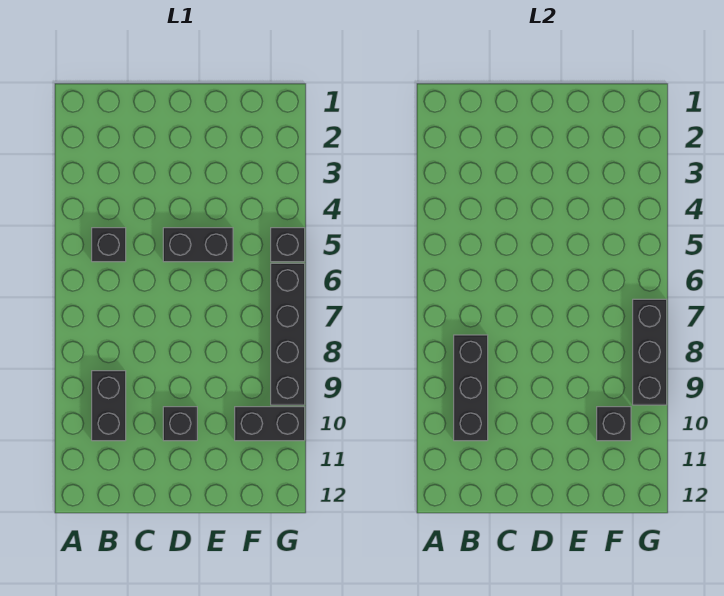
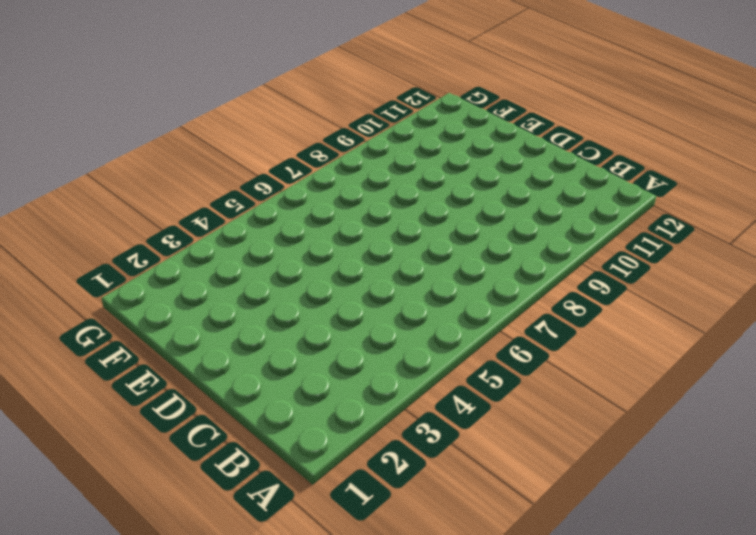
none -> black 1x1 brick [92,228,126,262]
none -> black 1x2 brick [92,371,126,441]

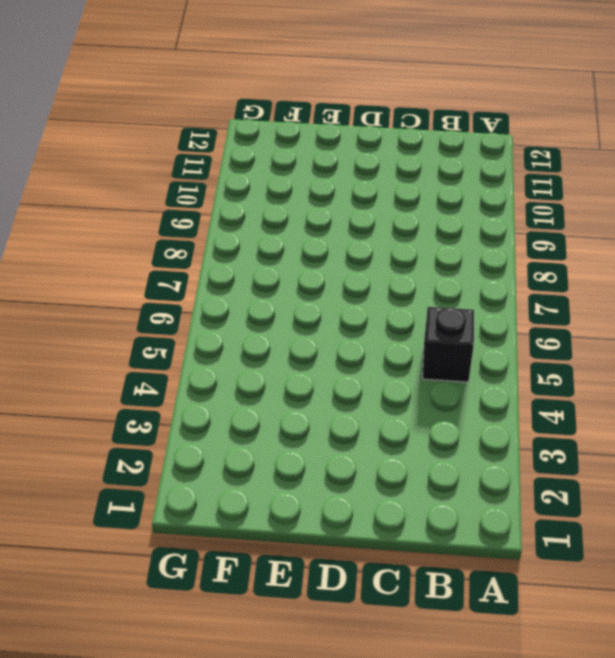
none -> black 1x2 brick [92,371,126,441]
none -> black 1x2 brick [163,228,233,262]

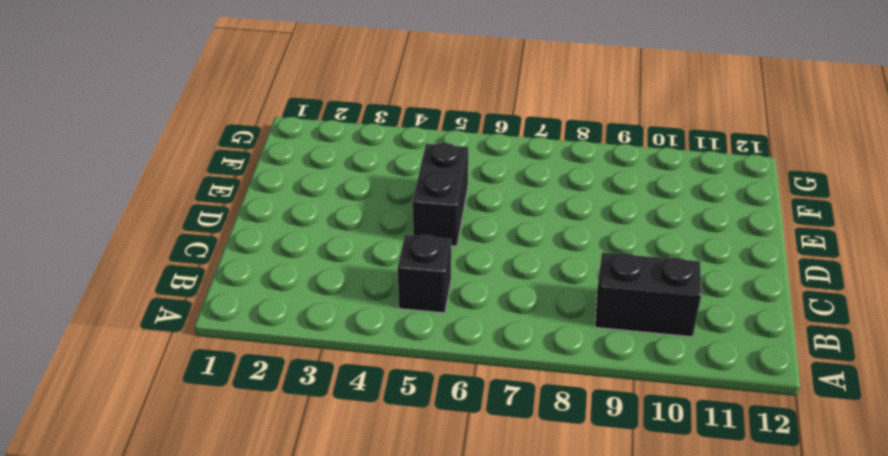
none -> black 1x1 brick [163,407,197,441]
none -> black 1x2 brick [235,407,305,441]

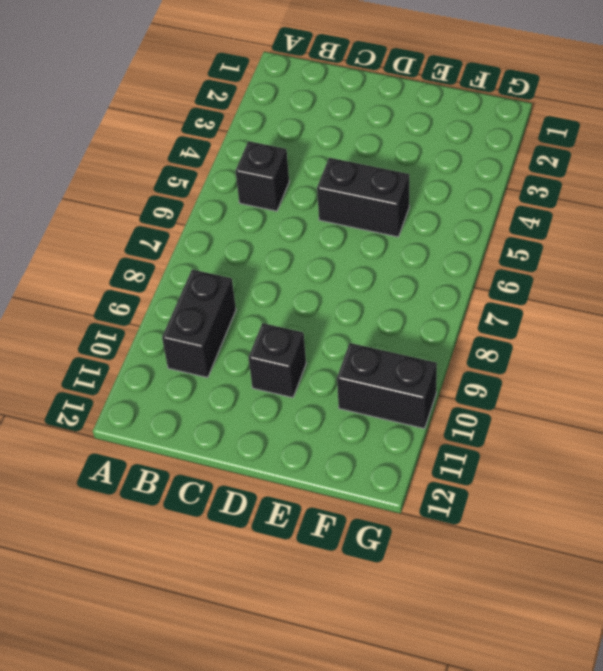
none -> black 1x1 brick [271,228,305,262]
none -> black 1x4 brick [271,263,305,405]

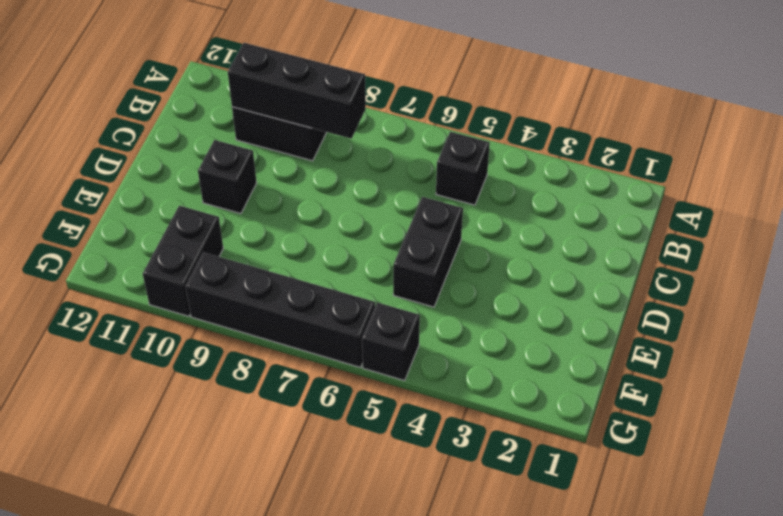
none -> black 1x1 brick [597,407,631,441]
none -> black 1x3 brick [633,299,667,405]

